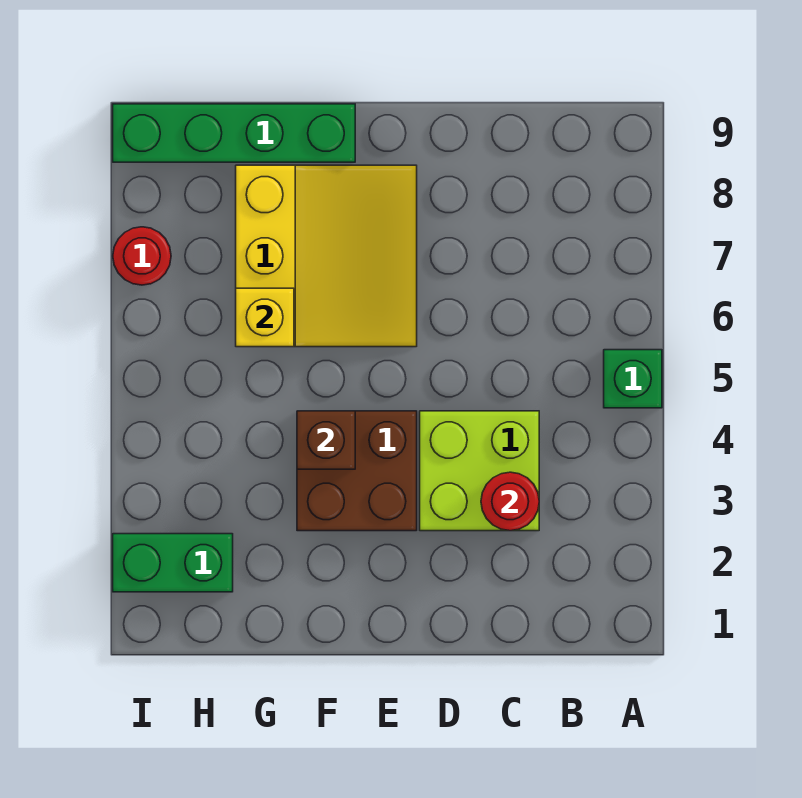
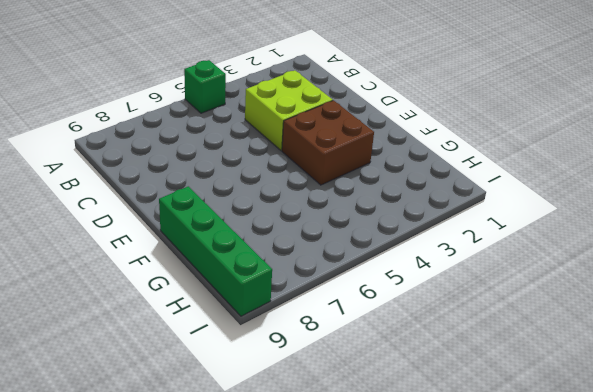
none -> yellow 3x3 slope [236,165,417,347]
none -> green 1x2 brick [113,534,233,592]

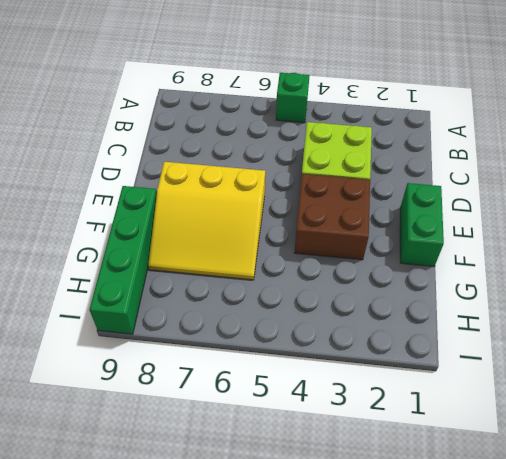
green 1x2 brick [400,183,444,267] -> green 1x2 brick moved to [113,534,233,592]
yellow 3x3 slope [148,162,265,280] -> yellow 3x3 slope turned to [236,165,417,347]
none -> red 1x1 round brick [113,227,171,285]
none -> red 1x1 round brick [481,472,539,531]

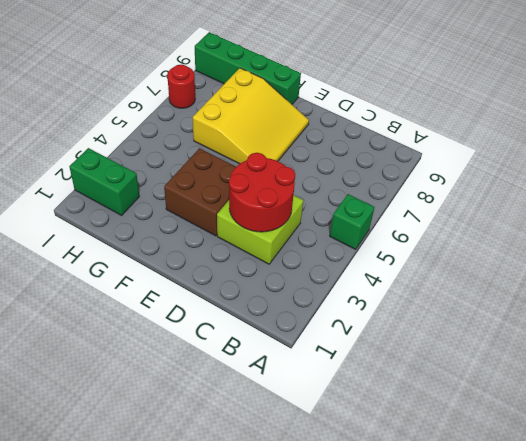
red 2x2 round brick [229,153,295,232] -> red 1x1 round brick [481,472,539,531]
none -> brown 1x1 brick [297,411,355,469]
none -> yellow 1x1 brick [236,288,294,347]

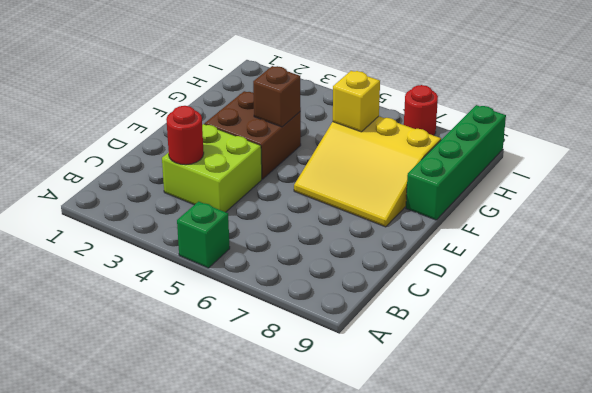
none -> green 1x2 brick [113,534,233,592]

